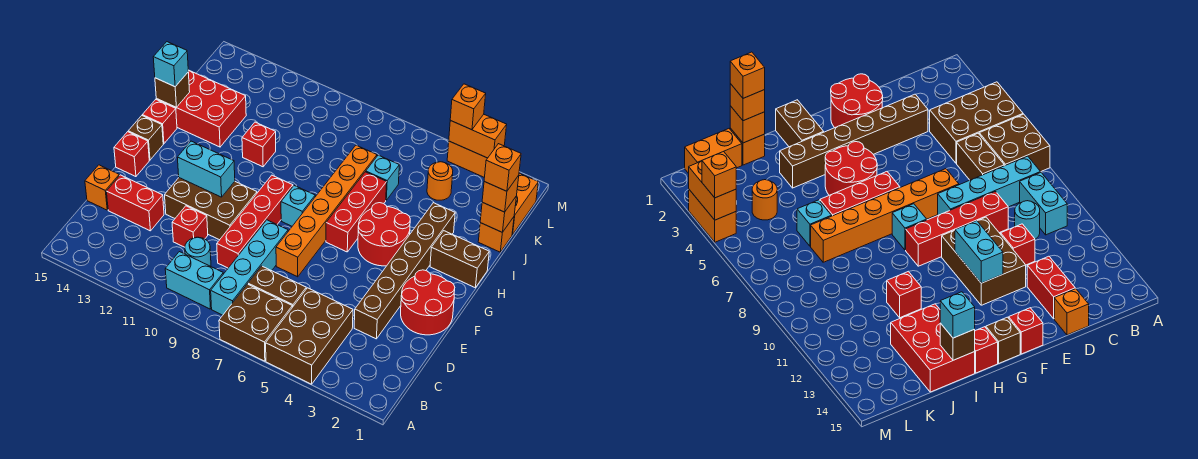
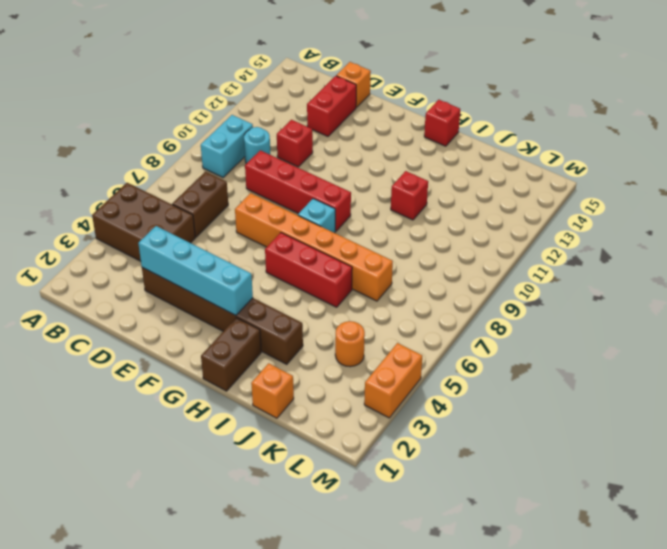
cyan 1x4 brick [138,226,253,315] -> cyan 1x4 brick moved to [211,220,288,315]
none -> brown 2x2 brick [219,284,292,361]
none -> red 2x2 round brick [401,270,455,335]
none -> brown 2x3 brick [165,178,257,240]
none -> red 1x1 brick [114,132,149,177]

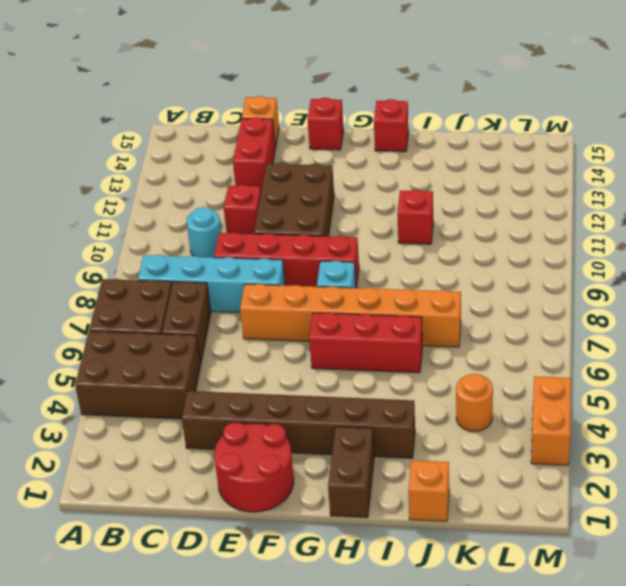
none -> cyan 1x2 brick [165,252,223,309]
none -> red 2x2 round brick [358,203,410,266]
none -> brown 1x1 brick [128,116,163,160]
none -> red 2x3 brick [156,70,246,147]

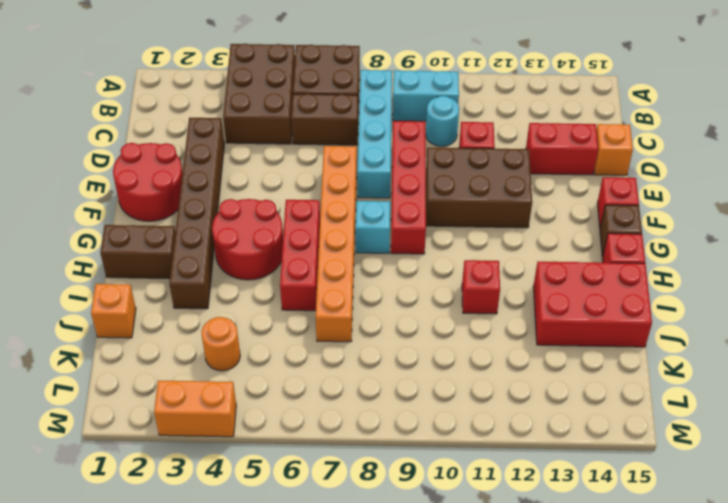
none -> cyan 1x1 brick [366,155,399,200]
none -> orange 1x2 brick [512,173,538,235]
none -> cyan 1x2 brick [177,141,235,197]
none -> brown 1x1 brick [155,72,190,107]

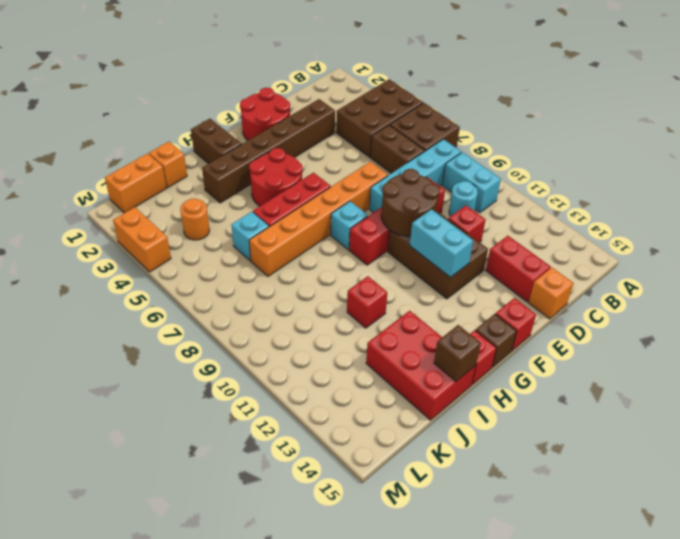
brown 2x2 round brick [381,169,440,236] -> none
none -> orange 1x1 brick [480,197,516,233]
none -> orange 1x2 brick [449,114,507,158]
none -> cyan 1x1 brick [153,42,188,87]
none -> orange 1x1 brick [482,175,519,212]

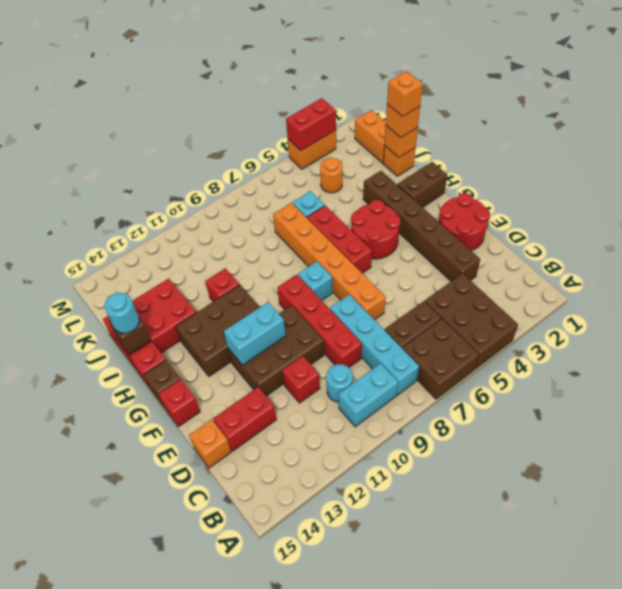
brown 2x3 brick [176,285,260,376] -> none
cyan 1x1 round brick [105,293,139,333] -> cyan 1x1 brick [153,42,188,87]
red 1x2 brick [286,98,336,151] -> orange 1x2 brick [449,114,507,158]
none -> orange 1x1 brick [450,84,486,130]

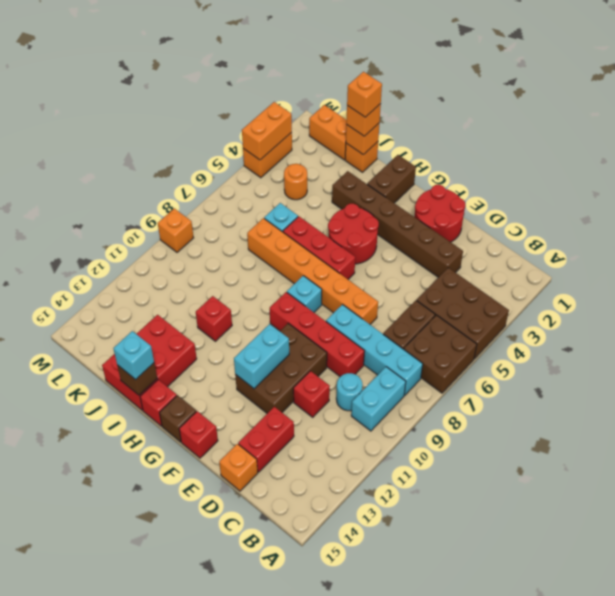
orange 1x1 brick [158,208,193,252] -> orange 1x1 brick moved to [450,84,486,130]

